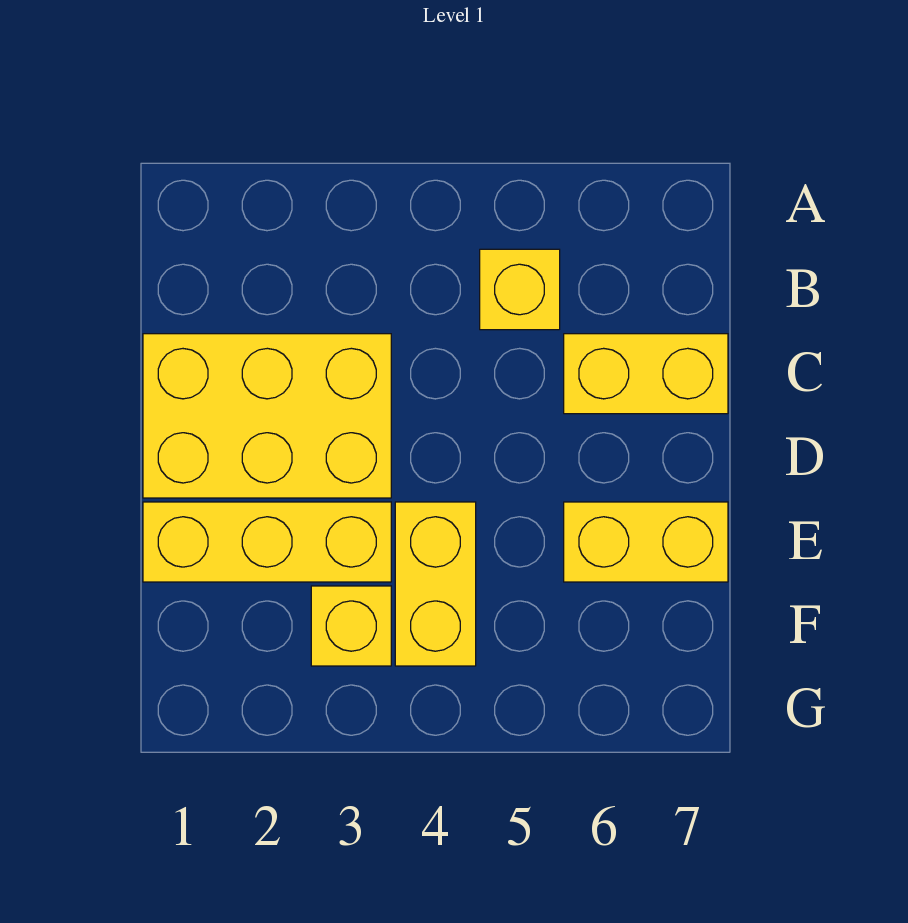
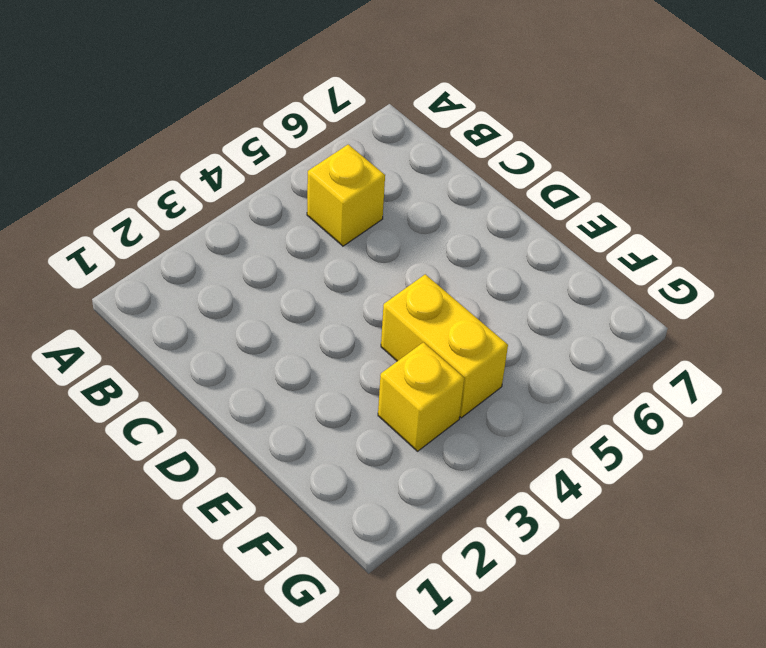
none -> yellow 2x3 brick [143,334,391,498]
none -> yellow 1x2 brick [564,334,728,414]

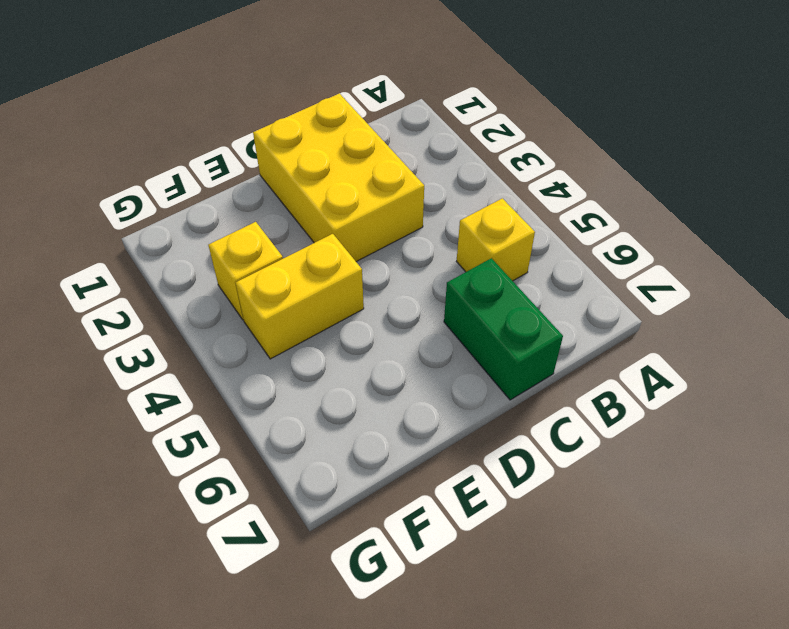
green 1x2 brick [444,258,563,400] -> yellow 1x2 brick [564,334,728,414]
none -> yellow 1x3 brick [143,502,391,582]
none -> yellow 1x2 brick [564,502,728,582]

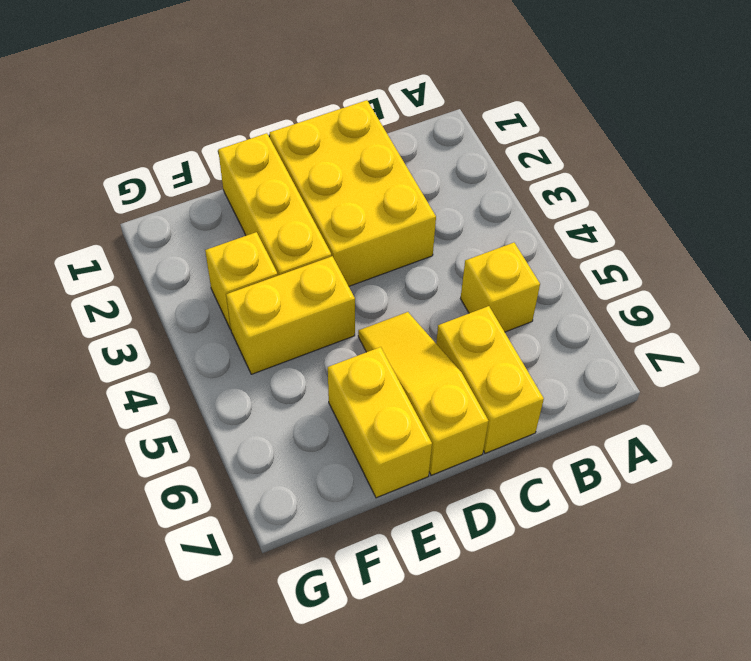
yellow 1x3 slope [358,312,489,475] -> none

